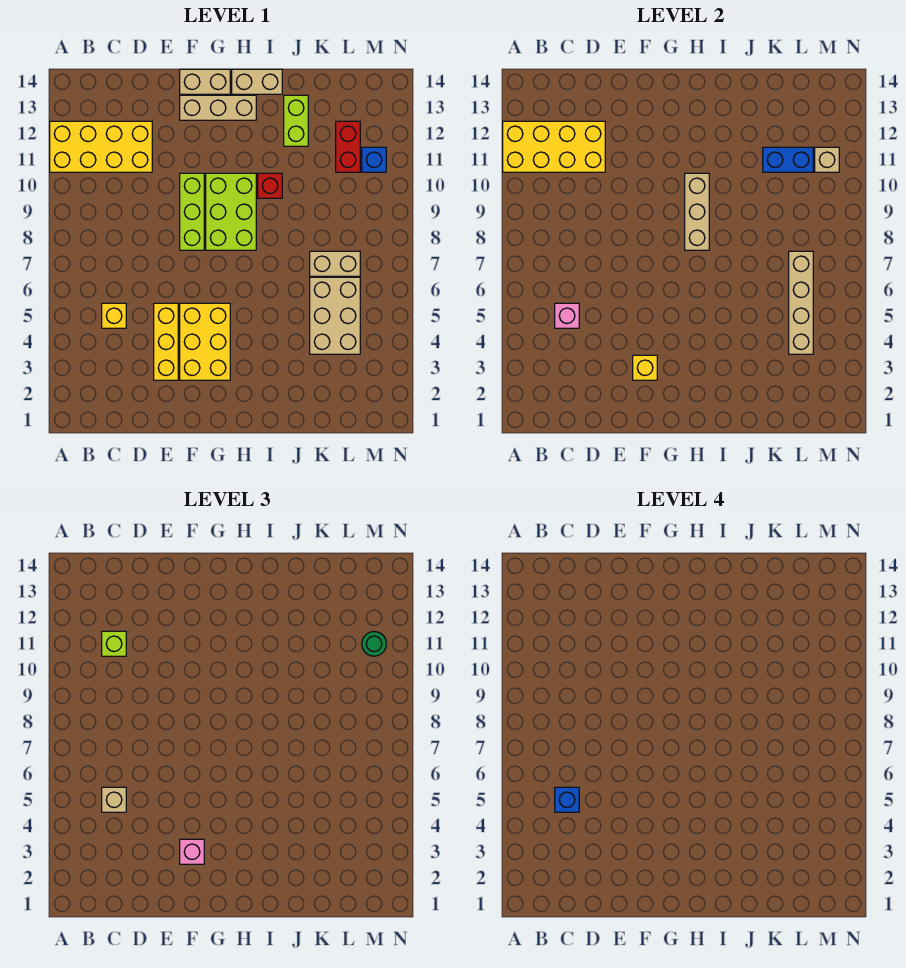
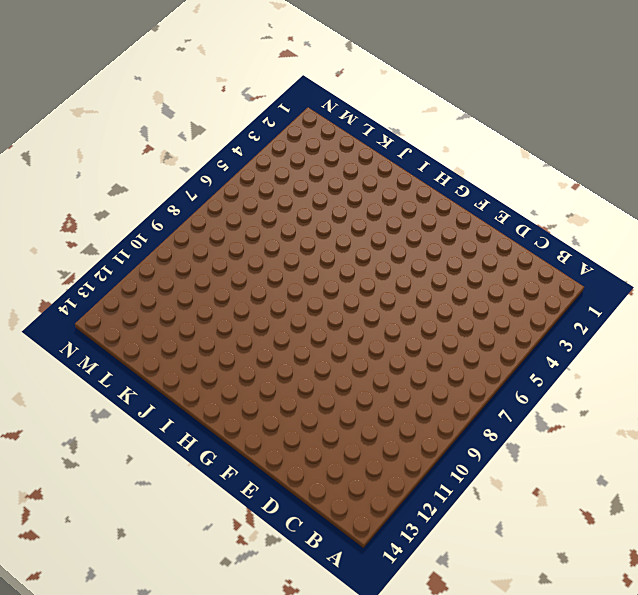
none -> yellow 2x4 brick [50,121,152,172]
none -> yellow 1x1 brick [102,303,126,328]
none -> yellow 1x3 brick [154,303,178,380]

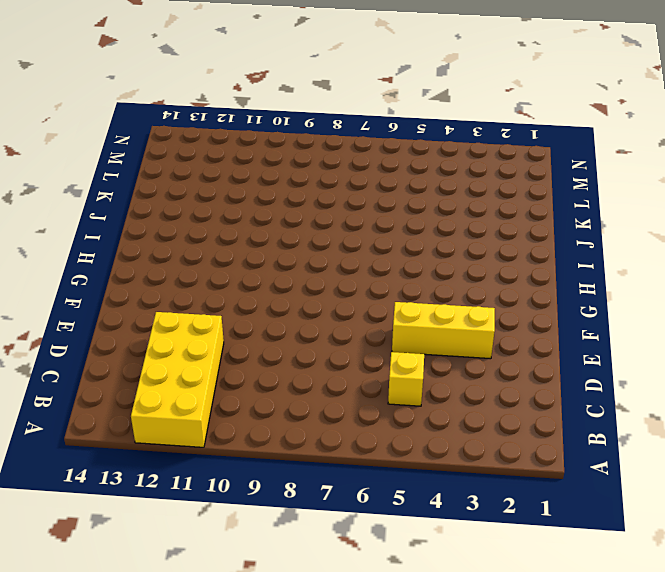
none -> yellow 2x3 brick [180,303,230,380]
none -> lime 1x3 brick [180,173,204,250]
none -> tan 1x3 brick [180,95,256,120]

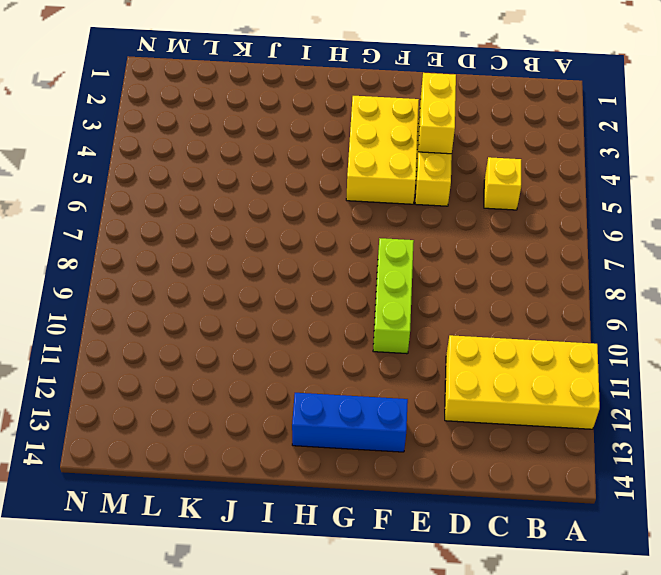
yellow 1x2 brick [419,73,456,154] -> none
blue 1x3 brick [292,393,408,452] -> tan 1x3 brick [180,95,256,120]
none -> tan 1x2 brick [180,69,230,94]
none -> lime 2x3 brick [206,173,256,250]
none -> tan 1x2 brick [232,69,282,94]

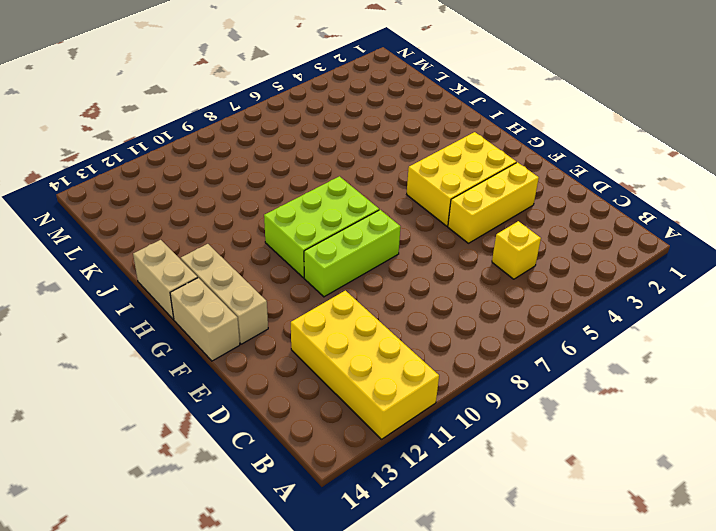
none -> red 1x1 brick [258,173,282,198]
none -> lime 1x2 brick [284,95,308,146]
none -> tan 2x3 brick [310,277,360,354]

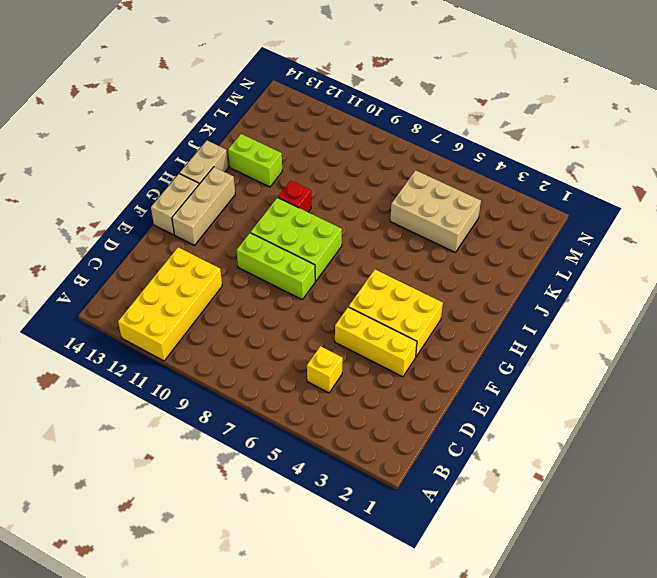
none -> tan 1x2 brick [310,251,360,276]
none -> red 1x2 brick [336,121,360,172]
none -> blue 1x1 brick [362,147,386,172]

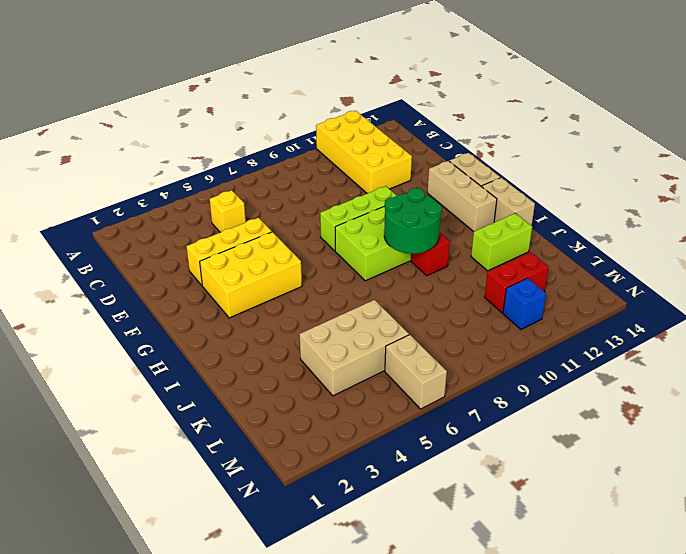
green 2x2 round brick [384,188,442,254] -> tan 1x3 brick [685,173,709,250]
tan 1x2 brick [385,335,447,409] -> tan 1x2 brick moved to [310,251,360,276]
none -> yellow 2x4 brick [503,121,605,172]
none -> pink 1x1 brick [555,303,579,328]
none -> yellow 1x1 brick [633,355,657,380]

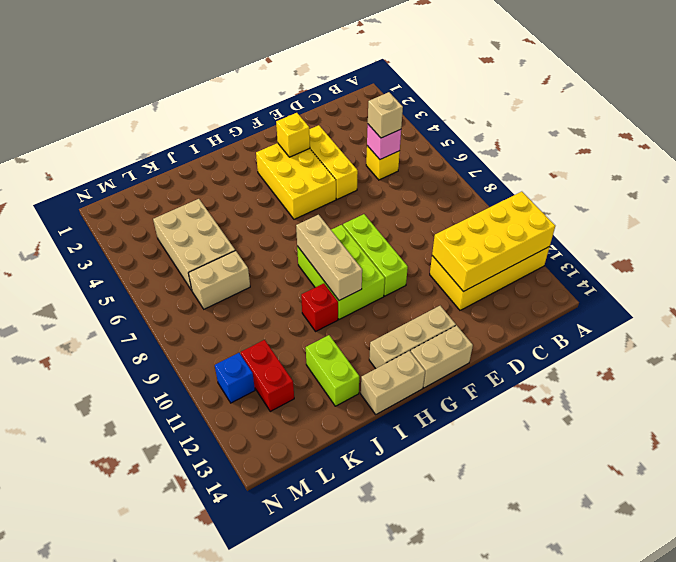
none -> blue 1x2 brick [763,147,813,172]
none -> tan 1x4 brick [789,251,813,354]
none -> tan 1x1 brick [815,147,839,172]

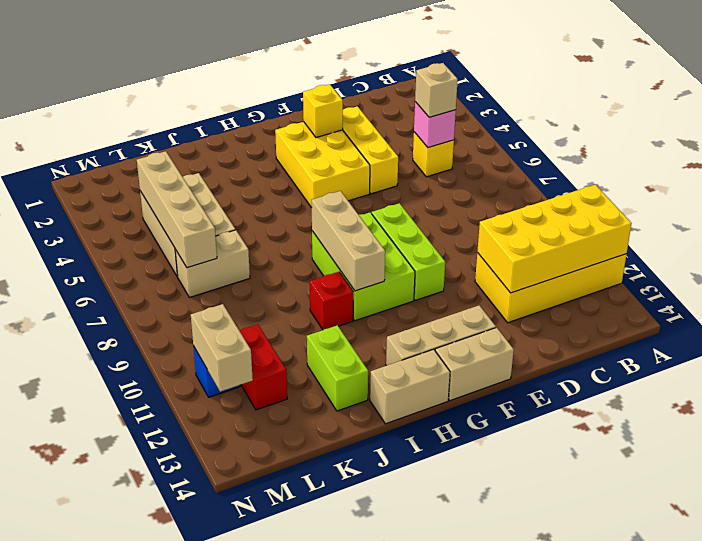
tan 1x2 brick [191,304,253,392] -> tan 1x1 brick [815,147,839,172]
none -> blue 1x2 brick [763,147,813,172]
none -> lime 1x1 brick [102,631,126,656]
none -> pink 1x1 brick [180,839,204,864]

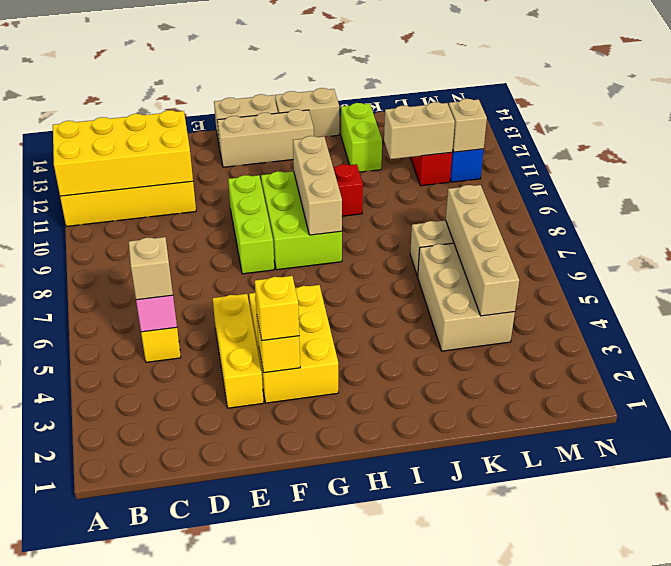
yellow 1x1 brick [255,276,299,341] -> pink 1x1 brick [180,839,204,864]
tan 1x2 brick [384,102,455,159] -> blue 1x2 brick [763,147,813,172]
none -> lime 1x1 brick [102,631,126,656]
none -> green 1x1 round brick [362,632,386,656]
none -> blue 1x1 brick [555,787,579,812]

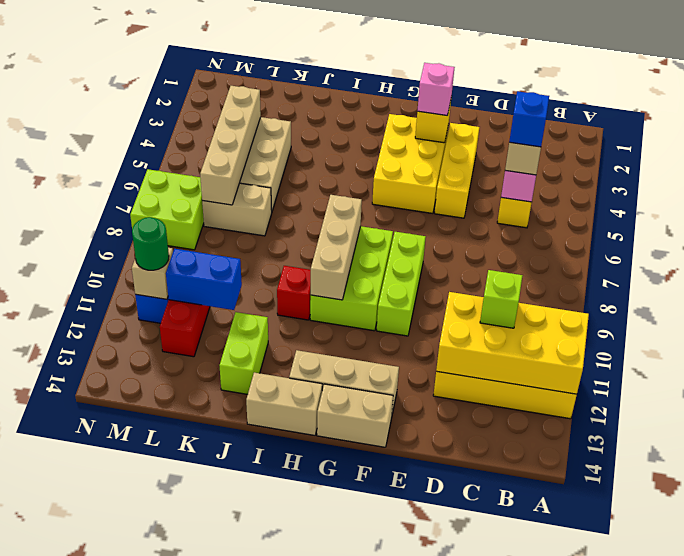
lime 2x2 brick [130,169,204,250] -> none

